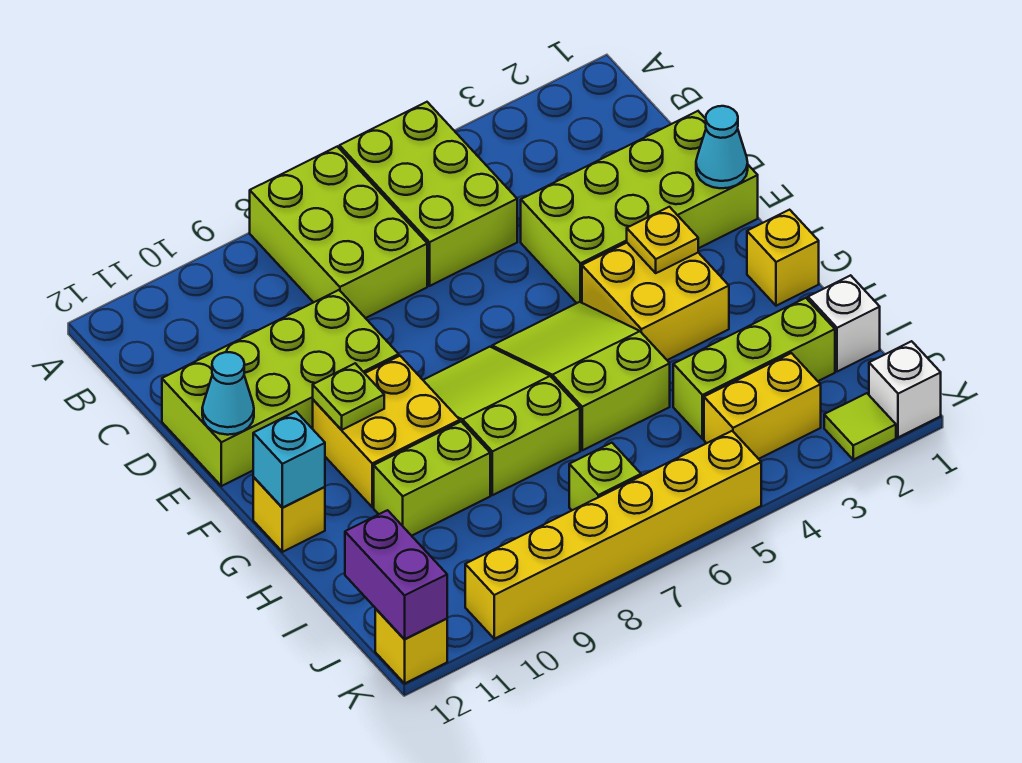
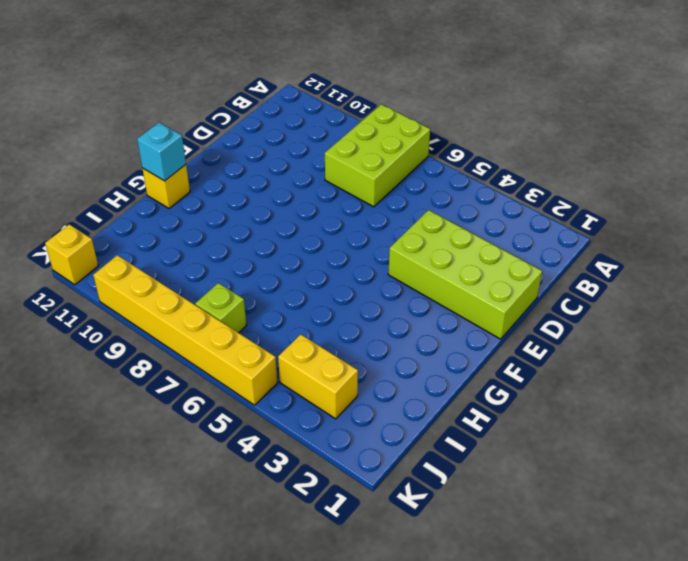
none -> lime 2x3 brick [340,102,517,286]
none -> lime 2x4 brick [162,290,399,486]
none -> yellow 2x2 brick [582,243,729,360]

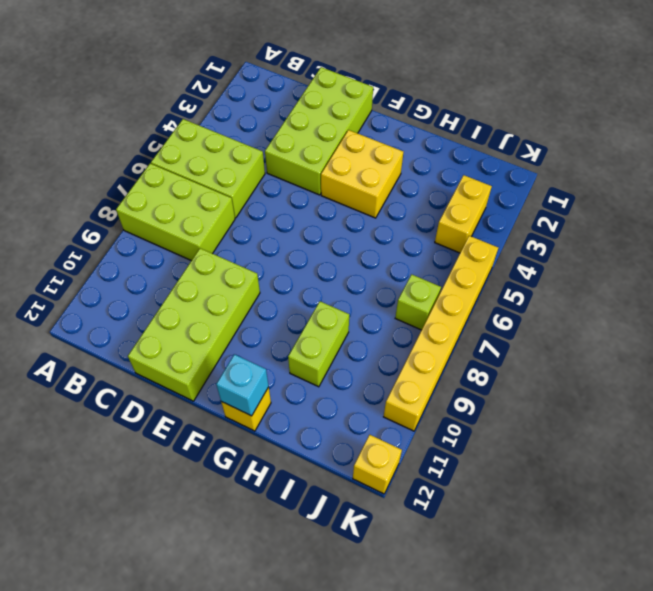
none -> lime 2x3 slope [492,302,670,450]
none -> lime 2x3 slope [423,347,580,495]
none -> yellow 2x2 brick [313,356,460,507]

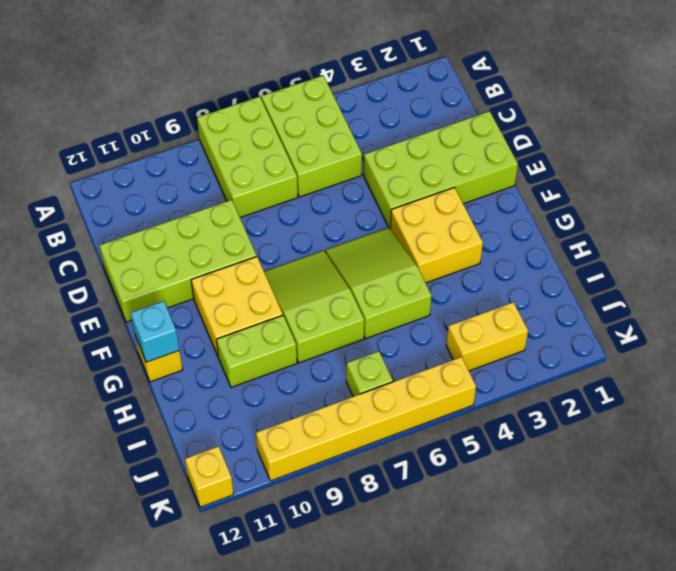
none -> yellow 1x1 brick [747,210,819,306]
none -> white 1x1 brick [808,275,880,372]
none -> lime 1x3 brick [673,298,835,439]

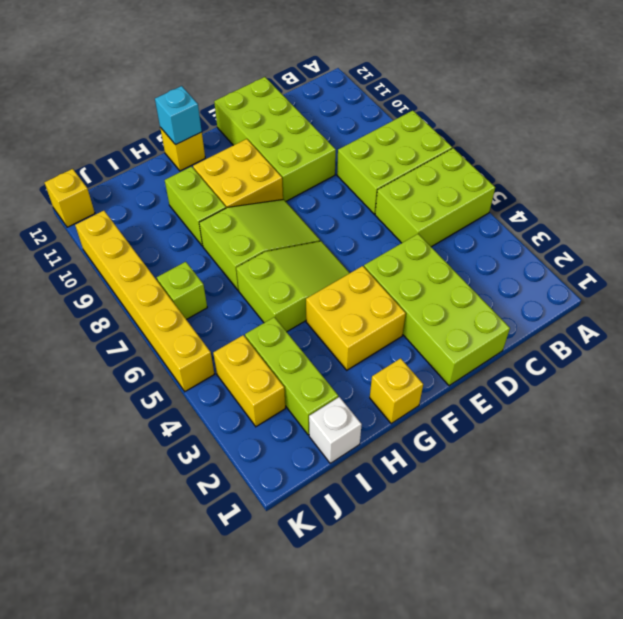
none -> white 1x1 brick [869,341,941,437]
none -> lime 1x1 tile [824,393,896,460]
none -> cyan 1x1 cone [696,106,748,188]

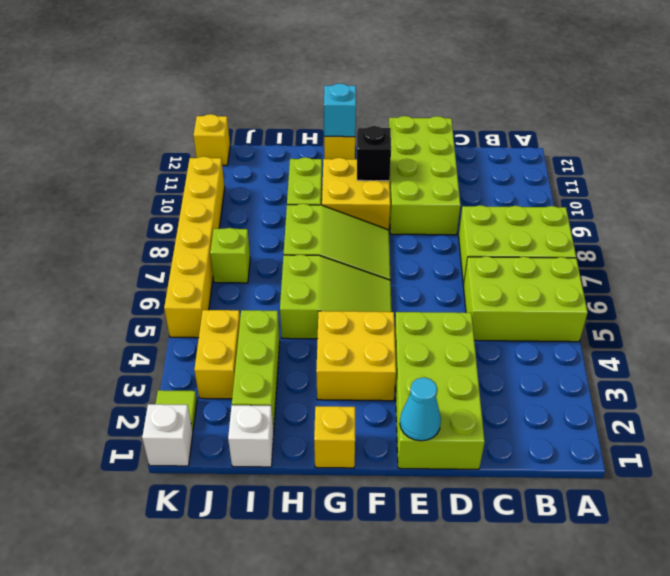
black 1x1 brick [357,126,391,181] -> lime 1x1 plate [313,363,384,430]
none -> cyan 1x1 cone [202,352,254,435]
none -> yellow 1x1 plate [627,207,698,273]
none -> purple 1x2 brick [345,510,447,639]

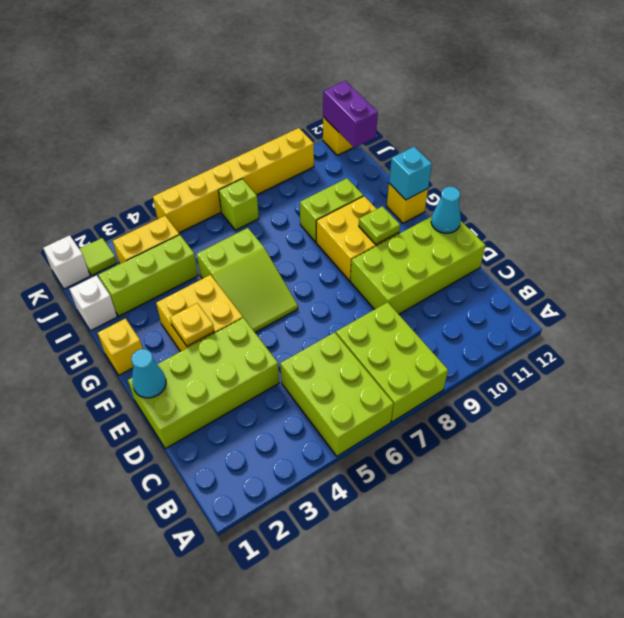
none -> lime 2x3 slope [423,347,580,495]

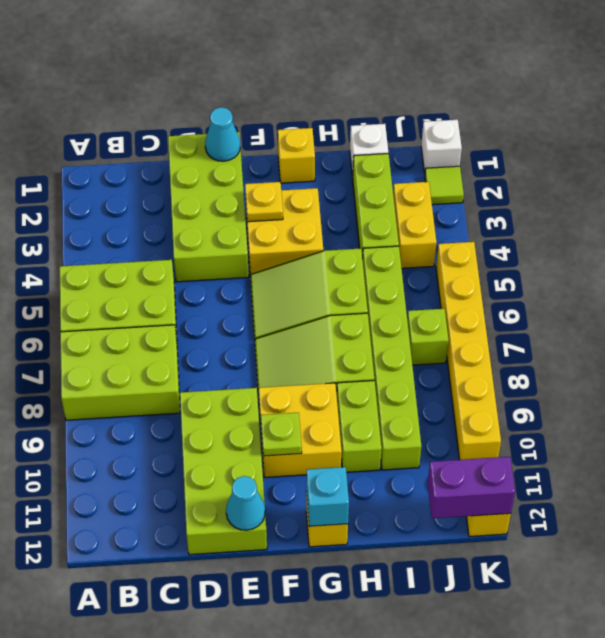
lime 1x6 brick [363,246,421,470] -> none

